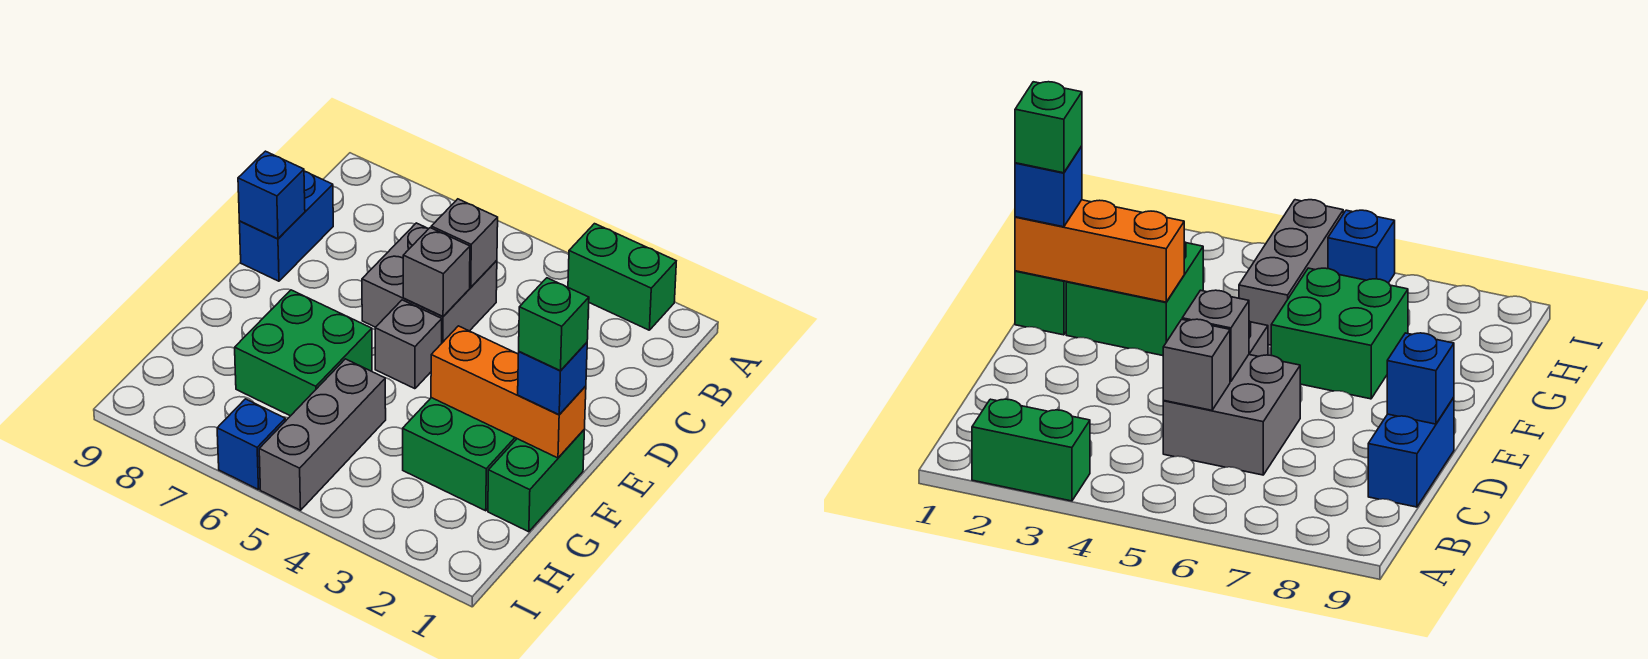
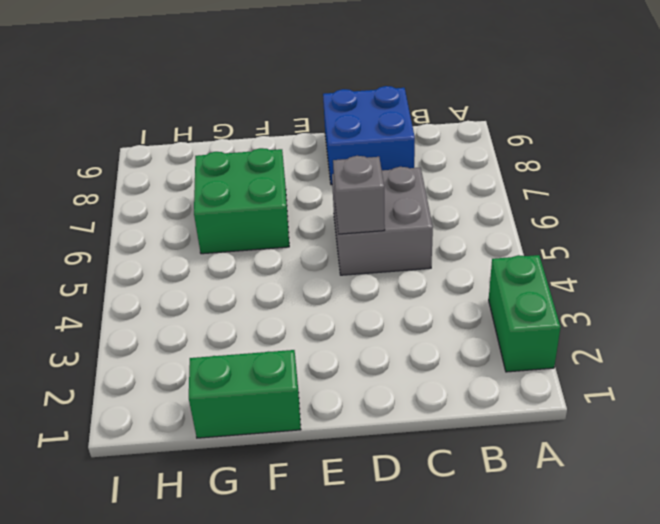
blue 2x2 brick [323,86,415,185] -> blue 1x2 brick [239,171,333,281]
none -> grey 1x1 brick [375,300,442,389]
none -> green 2x2 brick [403,398,517,511]
none -> grey 1x3 brick [259,359,386,510]

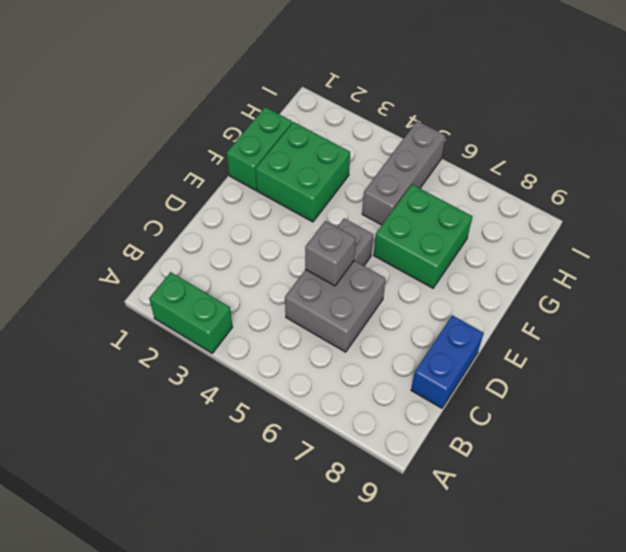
none -> blue 1x1 brick [217,399,285,489]
none -> grey 1x1 brick [431,199,498,287]
none -> blue 1x1 brick [238,151,305,239]

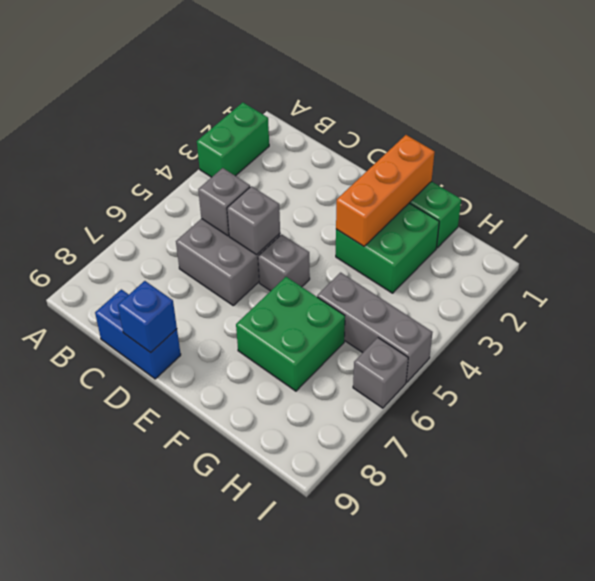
grey 1x1 brick [353,338,408,408] -> blue 1x1 brick [217,399,285,489]
none -> blue 1x1 brick [518,343,587,415]
none -> green 1x1 brick [519,278,589,371]

